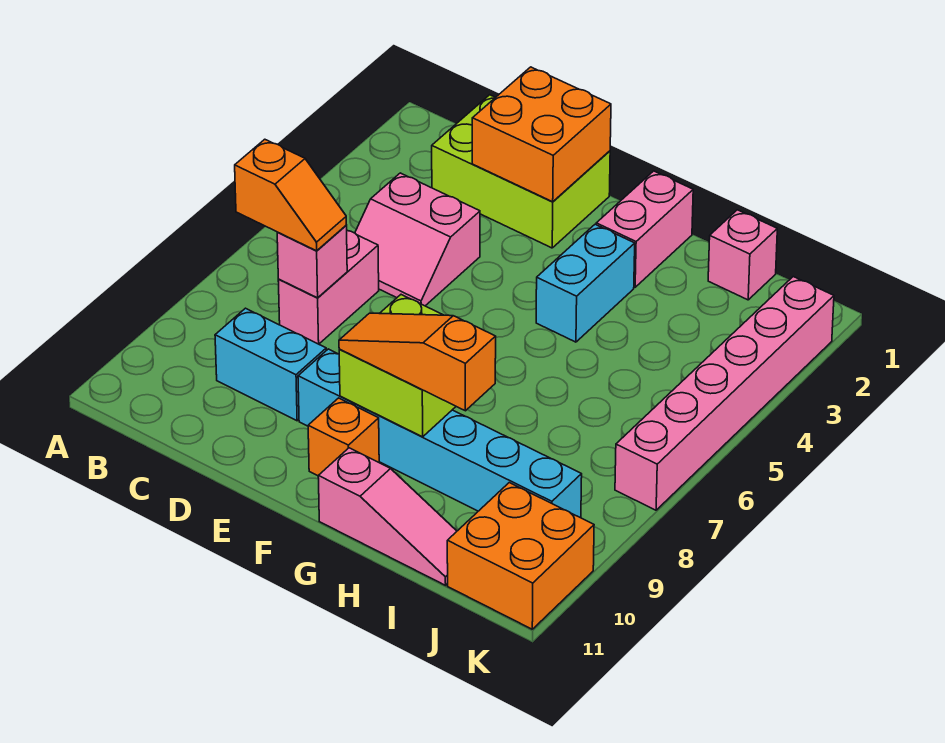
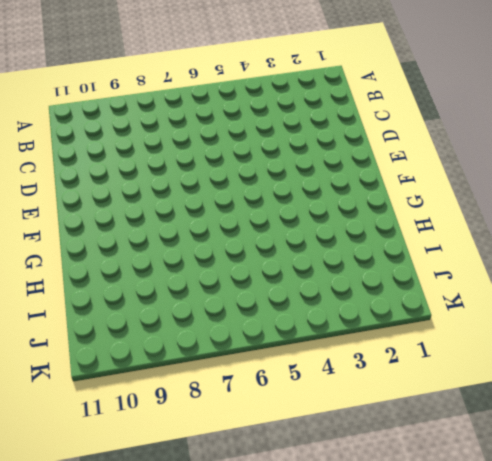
none -> lime 2x3 brick [432,95,610,248]
none -> pink 2x2 slope [355,173,480,306]
none -> pink 1x2 brick [278,231,379,344]

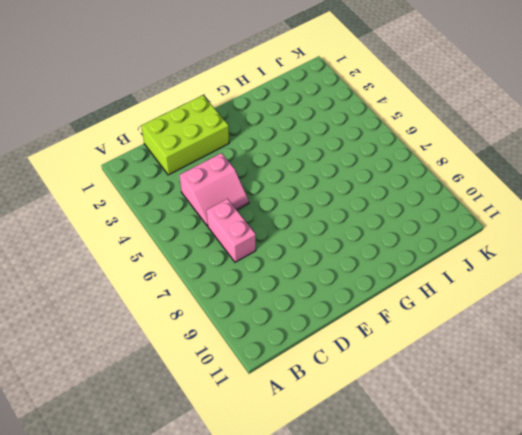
none -> cyan 1x2 brick [215,308,326,421]
none -> cyan 1x6 brick [298,349,582,518]
none -> orange 1x1 brick [308,398,379,476]

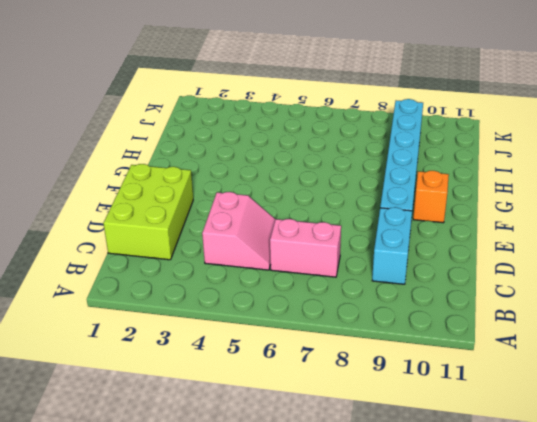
none -> pink 1x2 brick [596,171,693,287]
none -> cyan 1x2 brick [536,224,635,342]
none -> pink 1x3 slope [318,448,457,585]

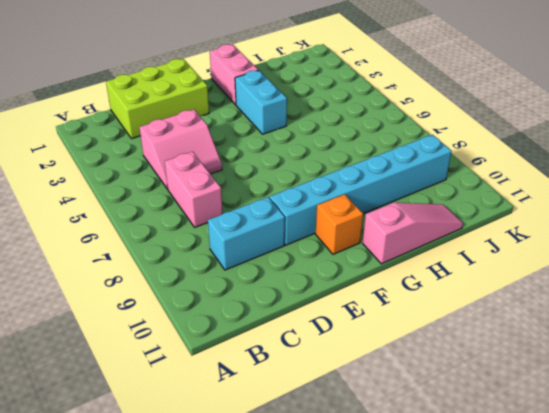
none -> pink 1x1 brick [708,210,777,300]
none -> orange 2x2 brick [447,483,594,629]
none -> pink 1x6 brick [615,277,834,510]

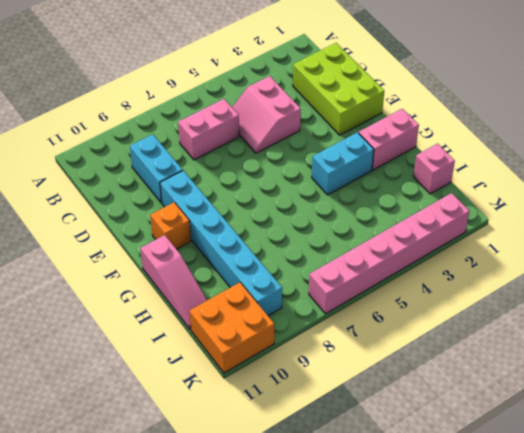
none -> pink 1x1 brick [277,226,347,298]
none -> orange 2x2 brick [472,67,611,202]
none -> lime 2x2 brick [339,295,456,437]

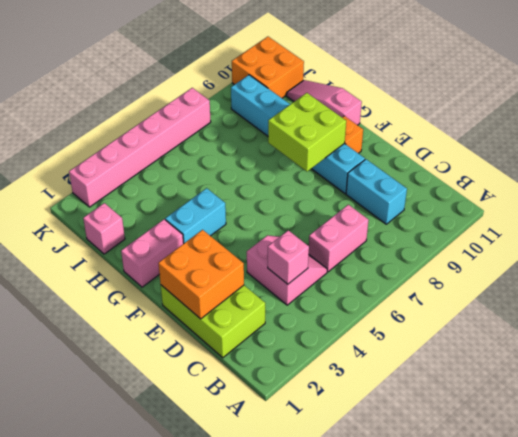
pink 1x1 brick [268,230,309,284] -> pink 1x1 brick moved to [277,226,347,298]
none -> orange 1x2 slope [235,139,346,251]
none -> orange 1x3 slope [339,313,496,411]

